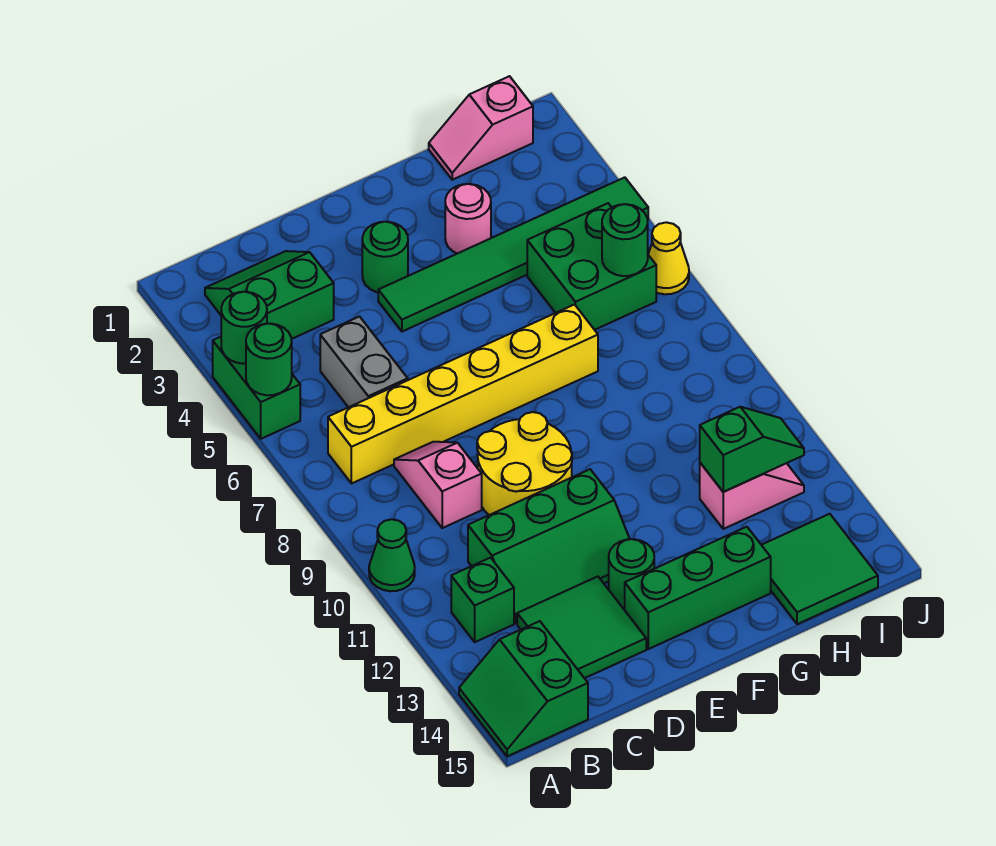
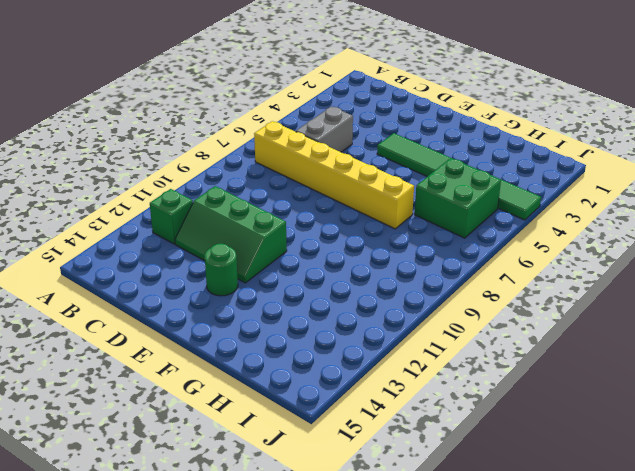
none -> green 1x2 brick [213,337,300,439]
none -> green 1x1 cone [369,519,415,591]
none -> green 2x2 slope [459,621,588,756]

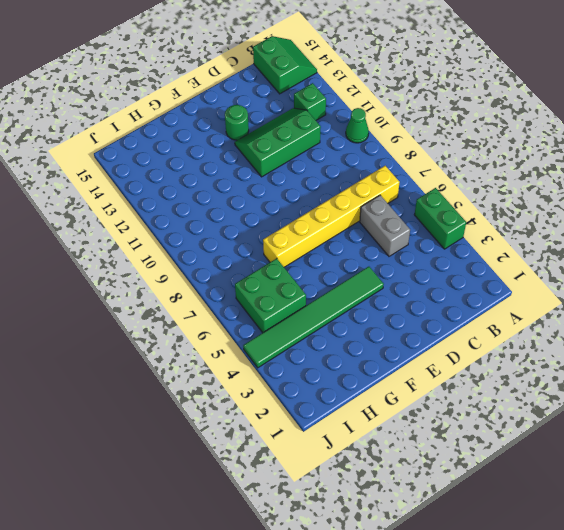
none -> green 2x2 slope [205,251,334,339]
none -> pink 1x2 slope [394,442,482,528]
none -> green 2x2 tile [517,577,646,678]

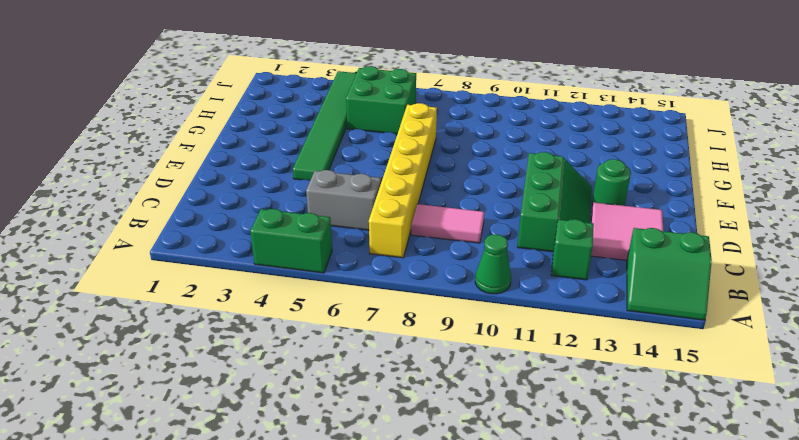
pink 1x2 tile [411,204,484,243] -> pink 1x2 slope [394,442,482,528]
pink 2x2 tile [591,202,663,260] -> green 2x2 tile [517,577,646,678]
none -> green 2x2 slope [205,251,334,339]
none -> yellow 2x2 round brick [477,412,572,515]
none -> green 1x1 round brick [362,222,408,292]

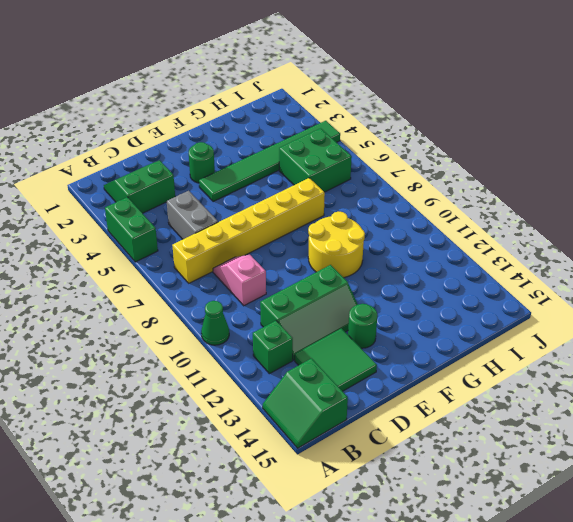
yellow 2x2 round brick [308,212,365,278] -> yellow 2x2 round brick moved to [477,412,572,515]
none -> green 1x3 brick [625,527,771,649]
none -> pink 1x1 round brick [445,184,491,254]
none -> pink 1x2 slope [429,76,533,180]

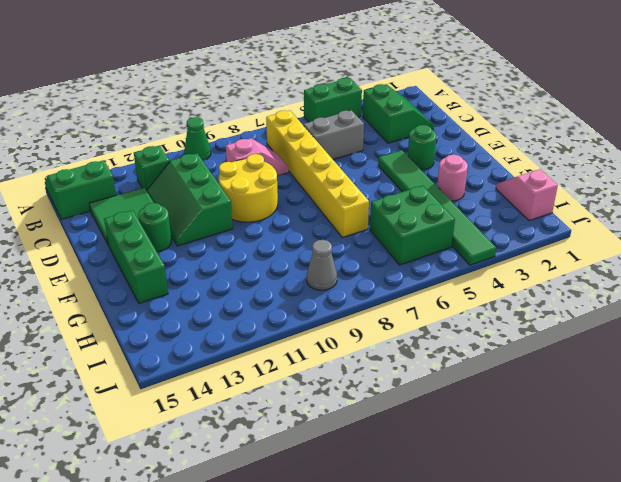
grey 1x1 cone [307,240,337,290] -> none
none -> pink 1x2 slope [700,463,804,529]
none -> green 2x2 tile [762,514,878,624]
none -> yellow 1x1 cone [648,222,689,294]

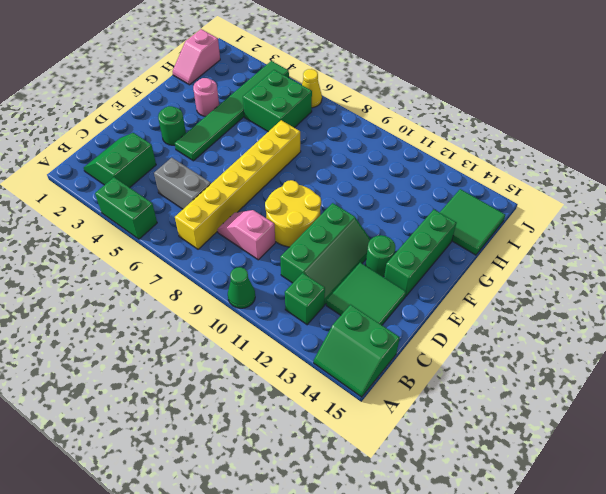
none -> pink 1x2 slope [700,463,804,529]
none -> green 1x1 round brick [221,292,267,364]
none -> green 1x1 round brick [246,323,292,395]

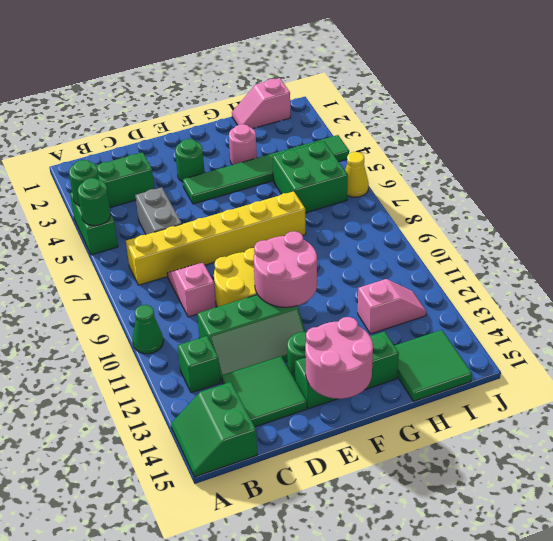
pink 2x2 round brick [254,231,317,307] -> none
pink 2x2 round brick [305,317,373,399] -> none
none -> green 1x2 slope [700,407,804,492]
none -> green 1x1 round brick [602,204,648,276]

